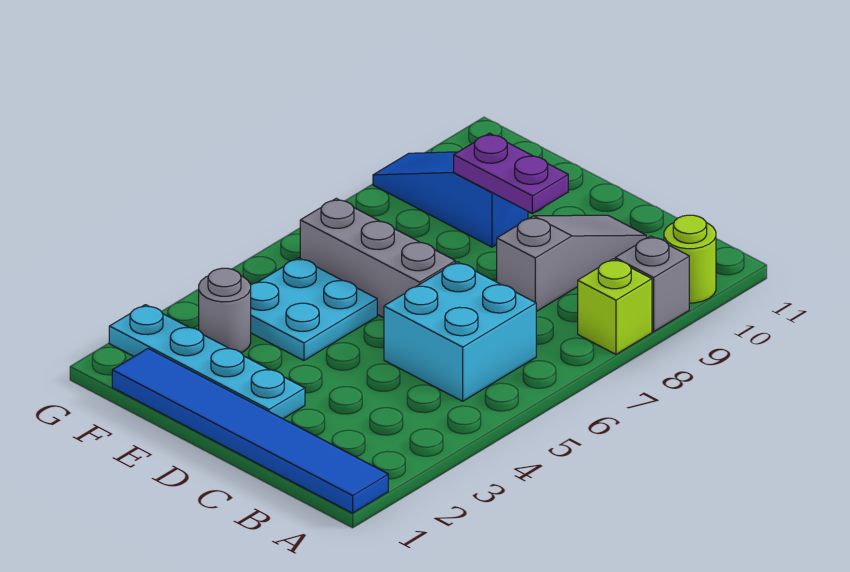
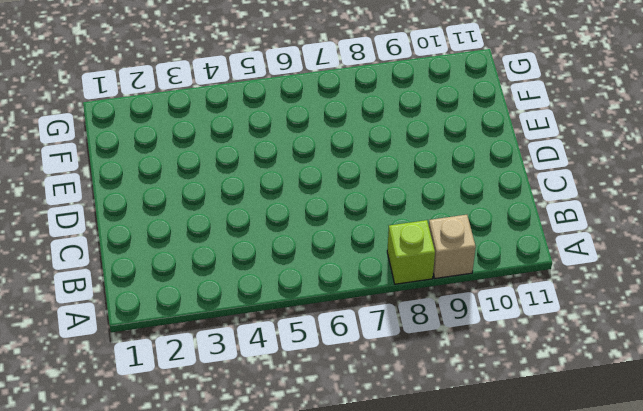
tan 1x1 brick [429,215,476,278] -> grey 1x1 brick [615,236,689,332]
none -> blue 1x6 tile [112,348,388,513]
none -> lime 1x1 round brick [664,215,716,303]
none -> cyan 2x2 brick [384,262,536,401]

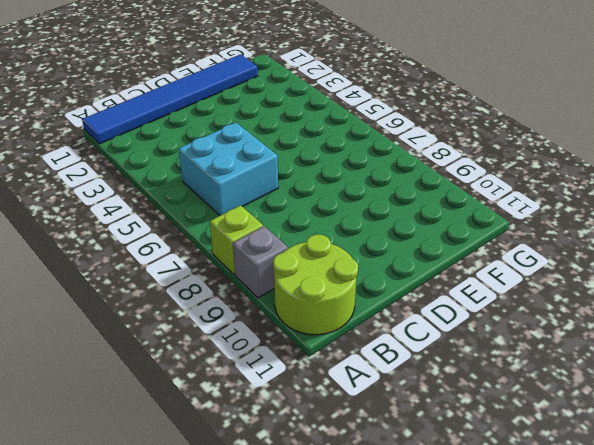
lime 2x2 round brick [273,234,358,335] -> lime 1x1 round brick [664,215,716,303]
none -> grey 1x3 slope [497,215,646,312]
none -> cyan 1x4 plate [109,305,305,419]
none -> grey 1x3 brick [300,198,455,318]

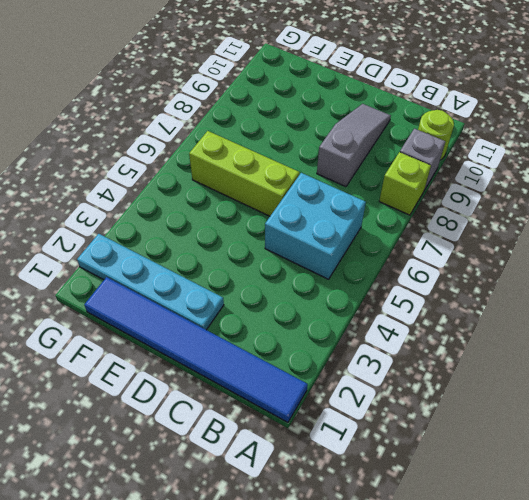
lime 1x3 brick [189,131,299,216] -> grey 1x3 brick [300,198,455,318]
none -> cyan 2x2 plate [250,258,377,361]
none -> blue 1x3 slope [373,152,528,247]
none -> grey 1x1 round brick [199,268,251,353]

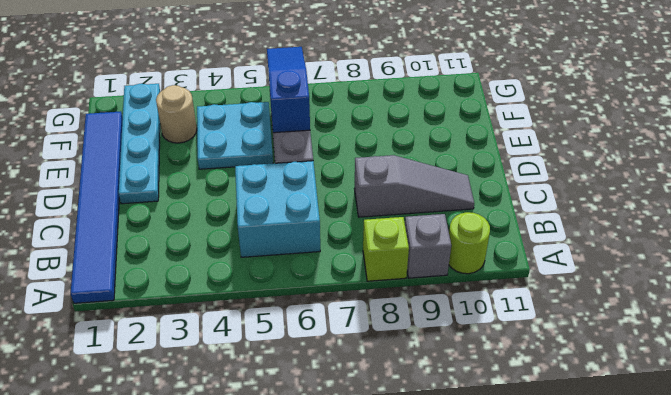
blue 1x3 slope [267,47,310,133] -> blue 1x3 slope moved to [373,152,528,247]
tan 1x1 round brick [156,85,197,143] -> grey 1x1 round brick [199,268,251,353]
none -> purple 1x2 plate [454,133,568,214]

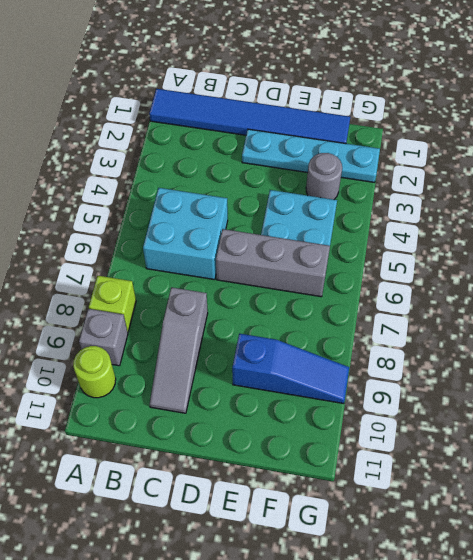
none -> purple 1x2 plate [454,133,568,214]

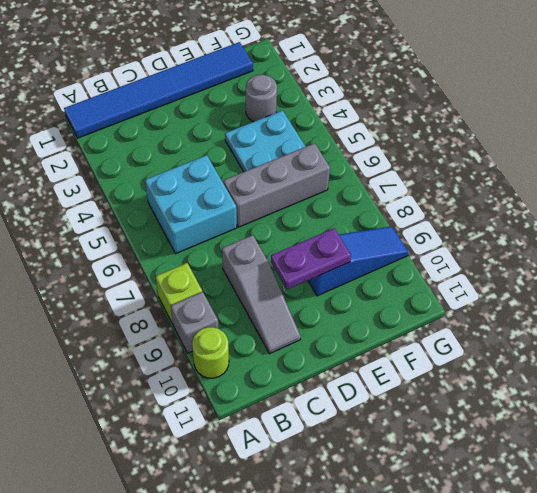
none -> cyan 1x4 plate [109,305,305,419]

